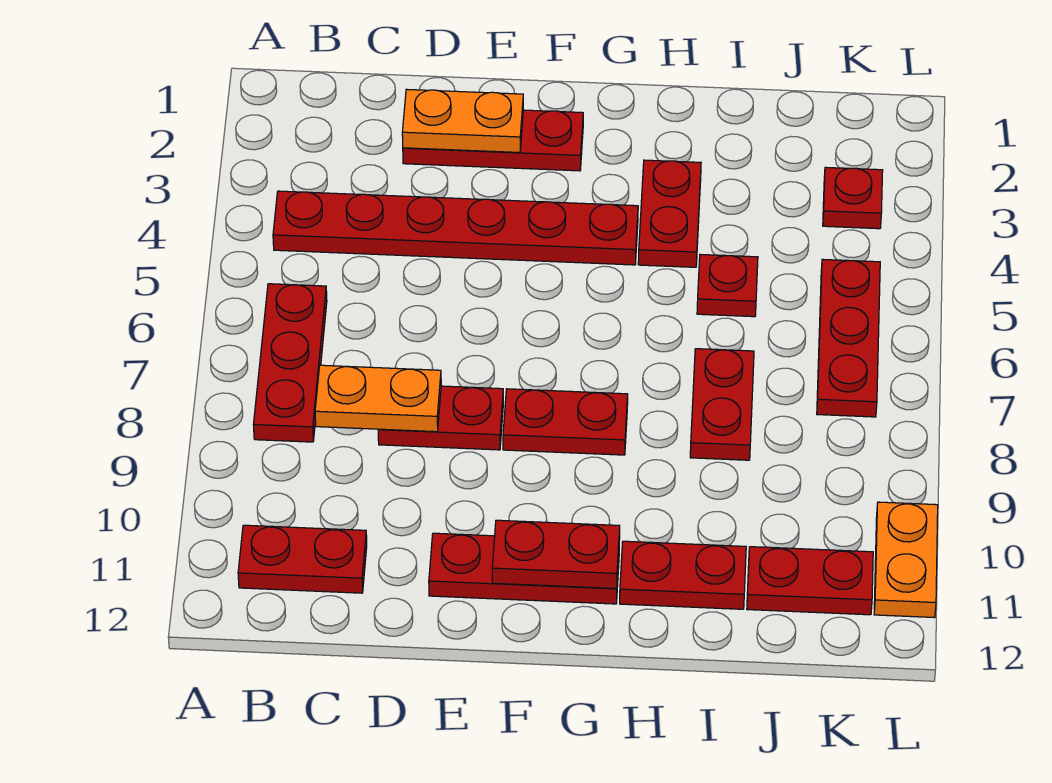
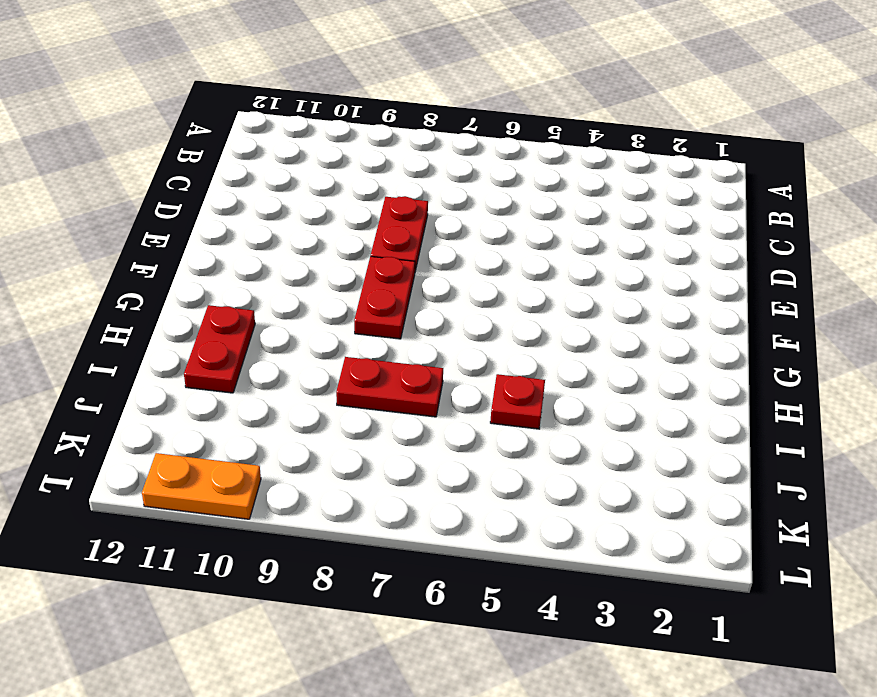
none -> red 1x6 plate [273,191,638,265]
none -> red 1x3 plate [253,284,327,442]
none -> red 1x2 plate [238,525,367,593]

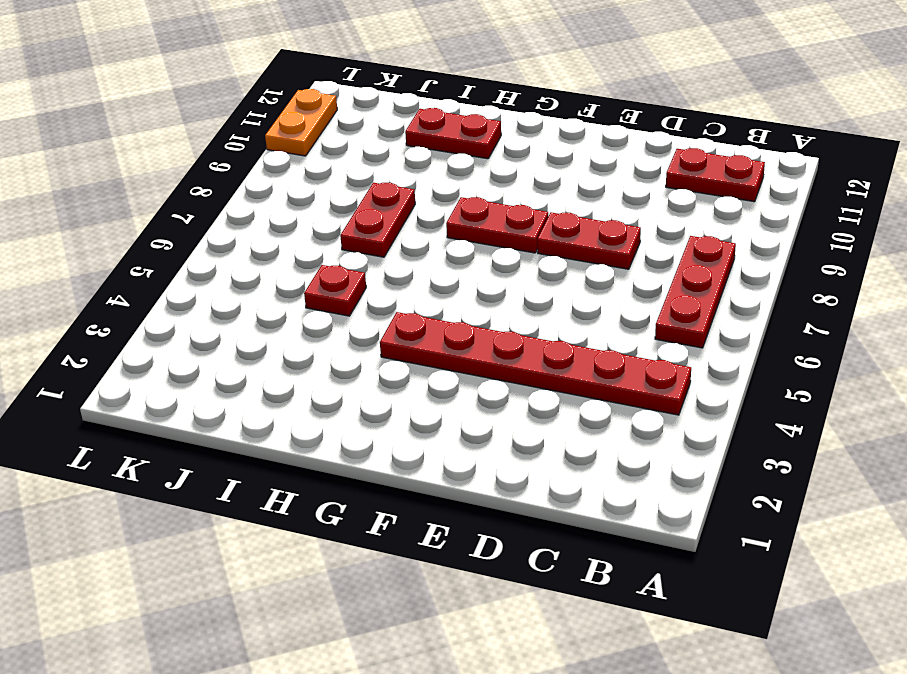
none -> red 1x3 plate [403,110,583,171]
none -> red 1x3 plate [429,533,619,604]
none -> red 1x2 plate [638,160,701,267]

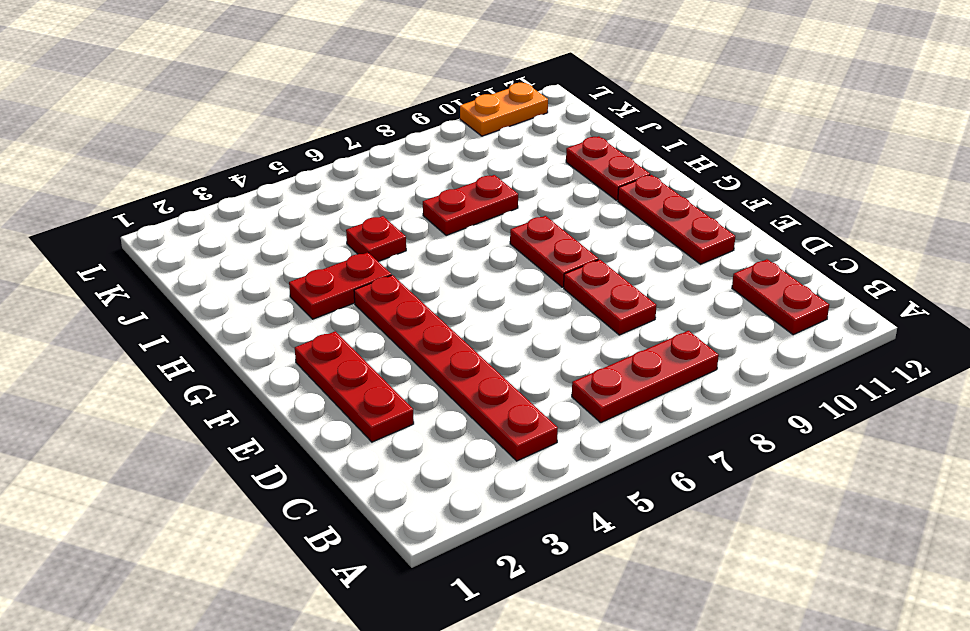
none -> red 1x2 plate [747,547,873,615]
none -> red 1x1 plate [823,167,883,229]
none -> red 1x3 plate [817,259,880,417]

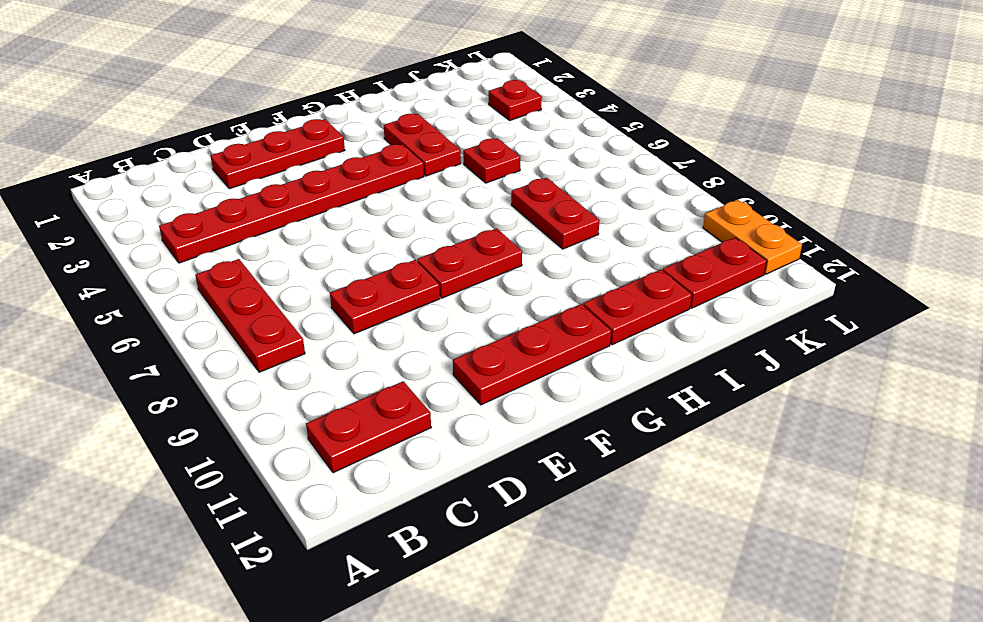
none -> red 1x3 plate [817,259,880,417]
none -> orange 1x2 plate [315,365,441,432]
none -> orange 1x2 plate [402,89,523,152]

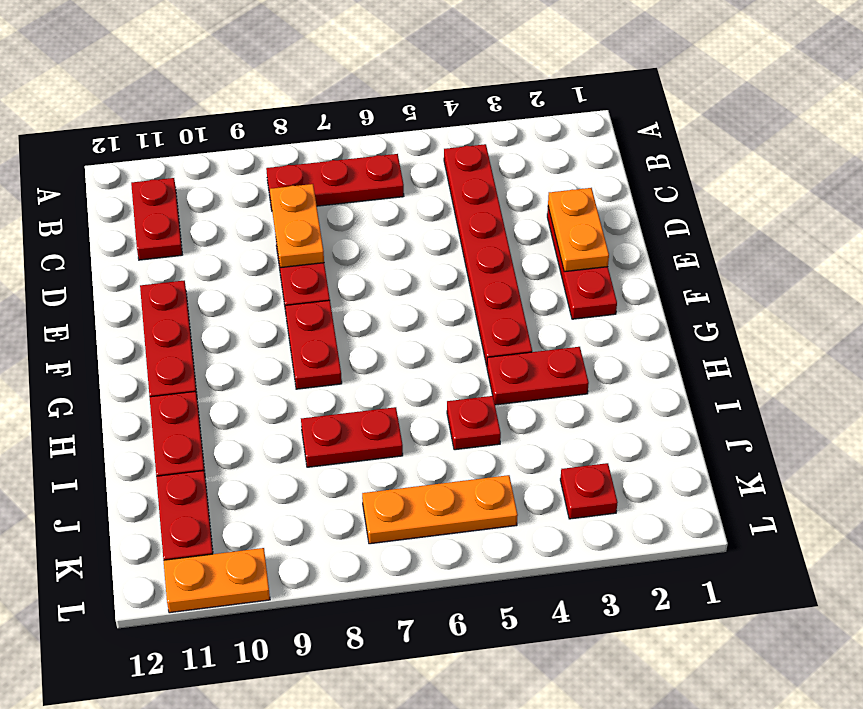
orange 1x3 plate [362,475,518,544] -> red 1x3 plate [817,259,880,417]
none -> red 1x2 plate [492,520,620,589]

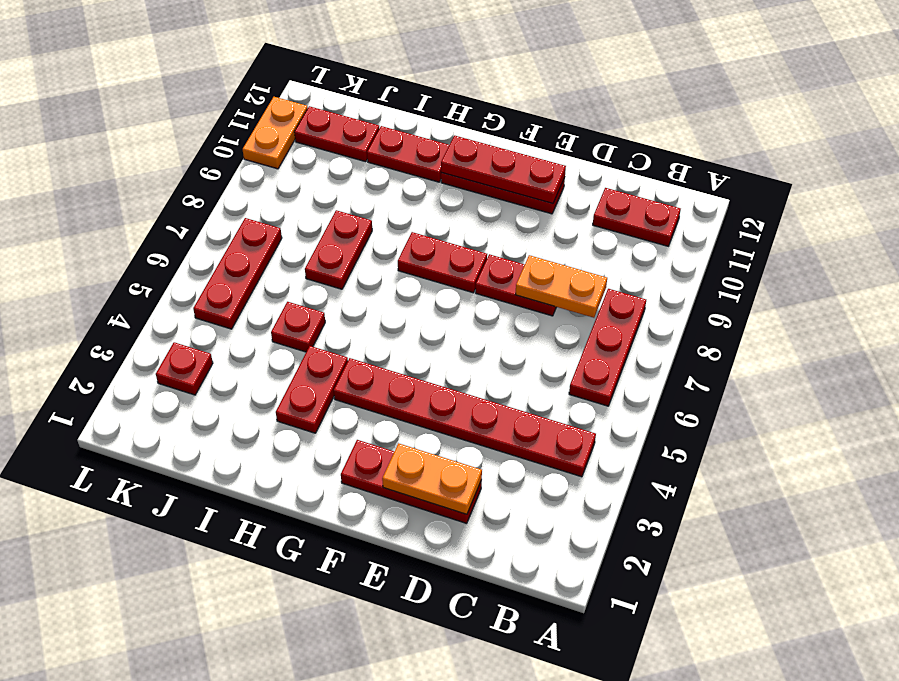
red 1x3 plate [441,136,566,204] -> red 1x2 plate [492,520,620,589]

